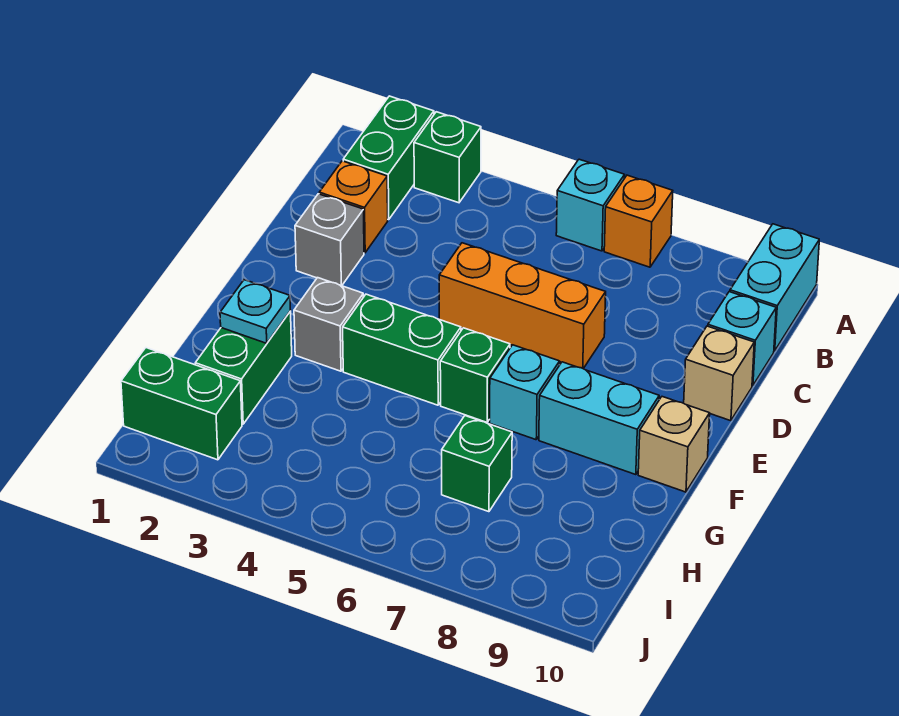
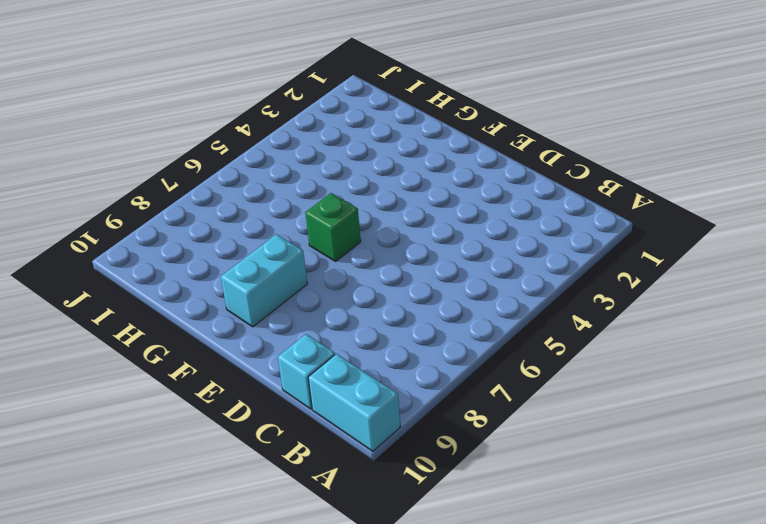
none -> green 1x2 brick [343,96,434,220]
none -> green 1x1 brick [414,112,481,203]
none -> cyan 1x1 brick [556,159,624,251]

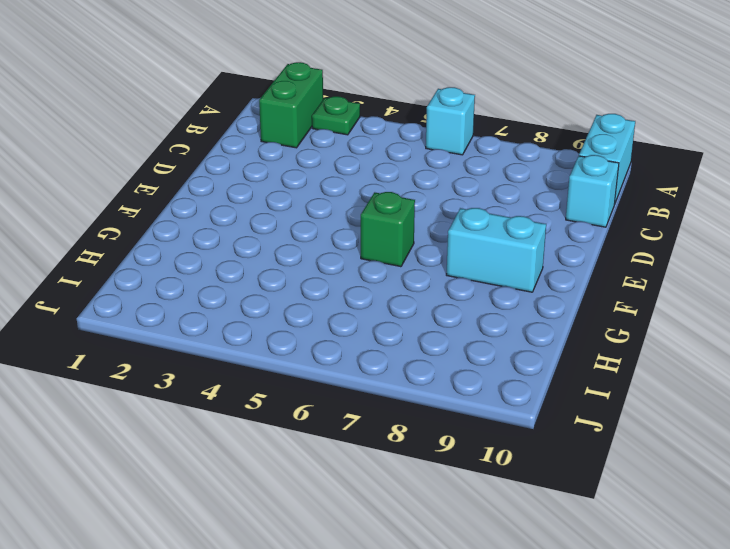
green 1x1 plate [312,96,360,135] -> green 1x1 brick [414,112,481,203]
none -> orange 1x1 brick [604,175,673,267]
none -> orange 1x1 brick [319,161,388,253]
none -> grey 1x1 brick [295,194,364,286]

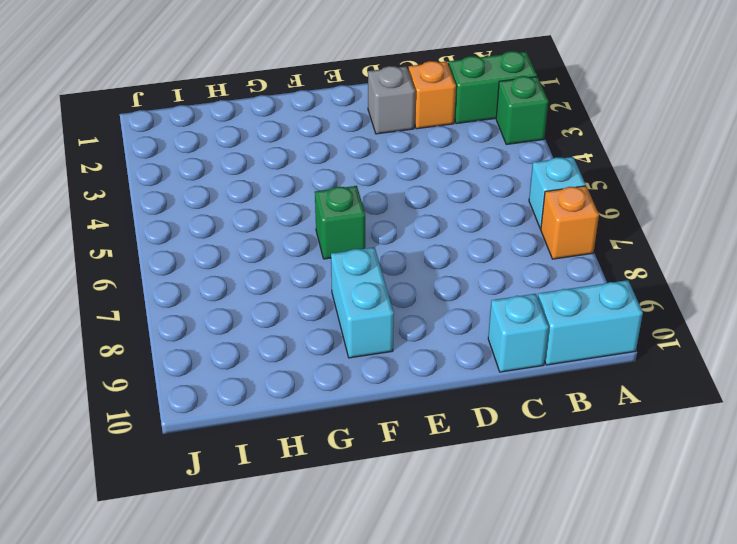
none -> orange 1x3 brick [439,243,606,369]
none -> tan 1x1 brick [684,326,754,421]
none -> grey 1x1 brick [294,278,363,371]

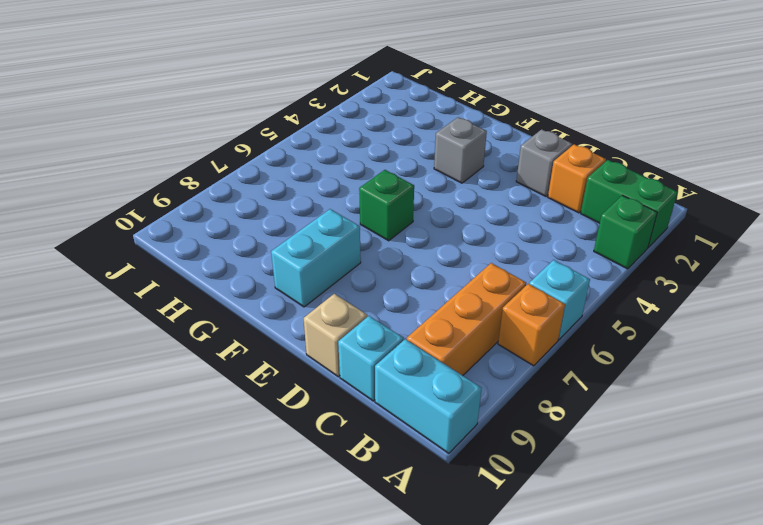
orange 1x3 brick [407,263,526,375] -> orange 1x3 brick moved to [439,243,606,369]
none -> green 1x2 brick [343,294,461,405]
none -> cyan 1x1 brick [490,345,560,440]
none -> tan 1x1 brick [638,397,710,492]

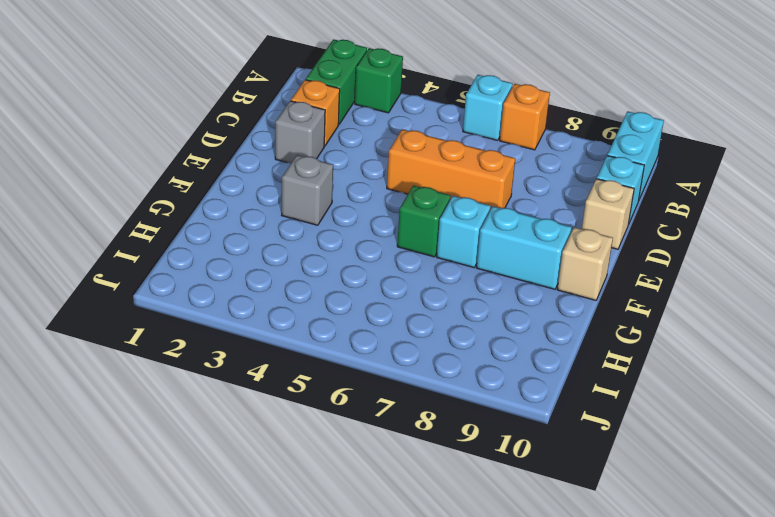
none -> green 1x2 brick [343,294,461,405]
none -> green 1x2 brick [195,311,292,424]
none -> green 1x1 brick [442,416,512,512]

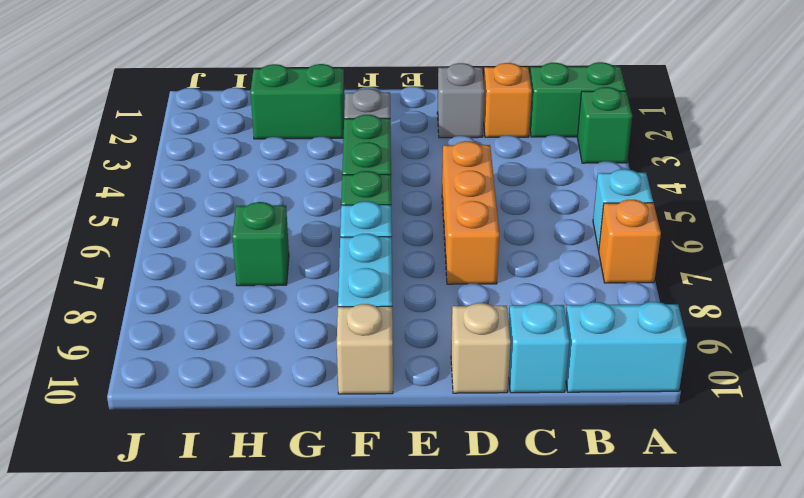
none -> green 1x2 brick [121,348,242,460]
none -> cyan 1x1 plate [220,280,290,343]

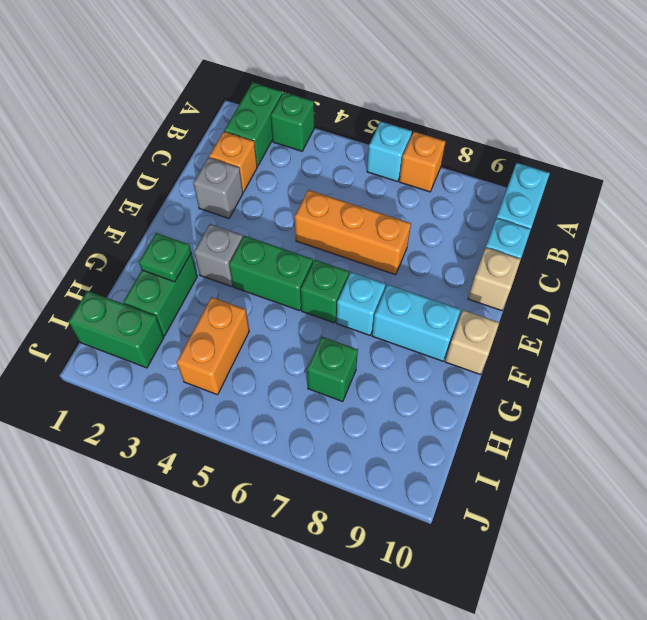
green 1x1 plate [139,233,191,282] -> cyan 1x1 plate [220,280,290,343]
orange 1x2 brick [177,297,249,395] -> none

